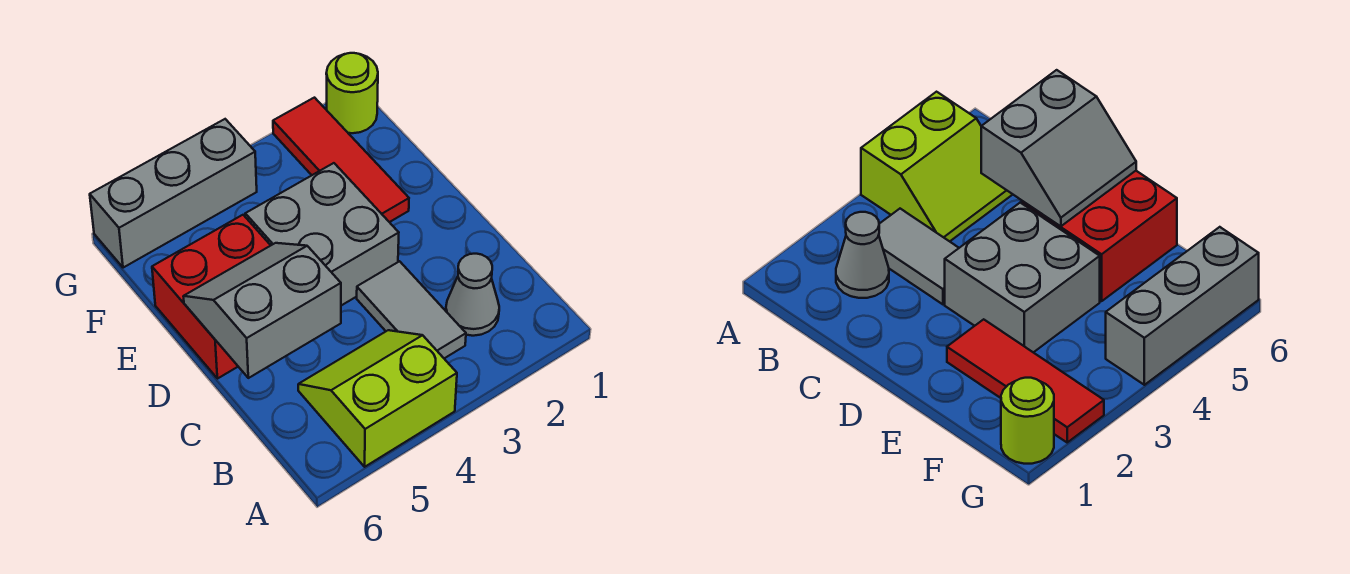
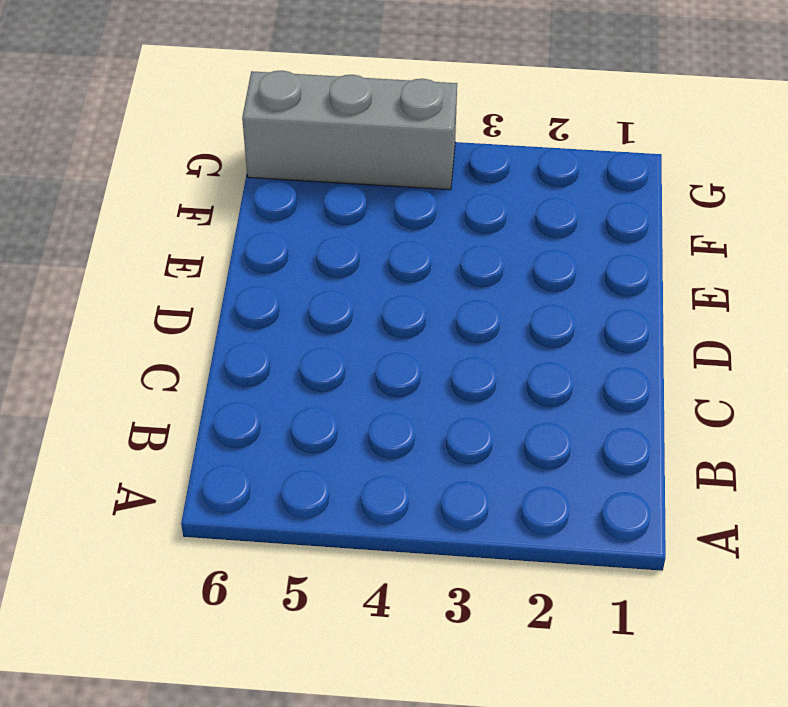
none -> lime 2x2 slope [298,330,457,467]
none -> grey 1x1 cone [446,254,499,336]

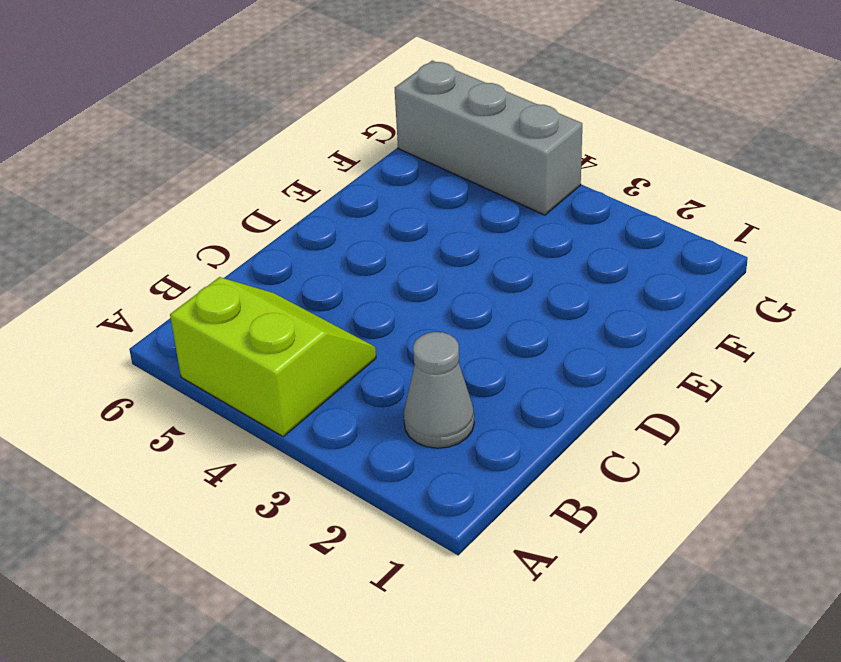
none -> grey 1x2 tile [357,261,466,358]
none -> grey 2x2 brick [245,163,399,306]

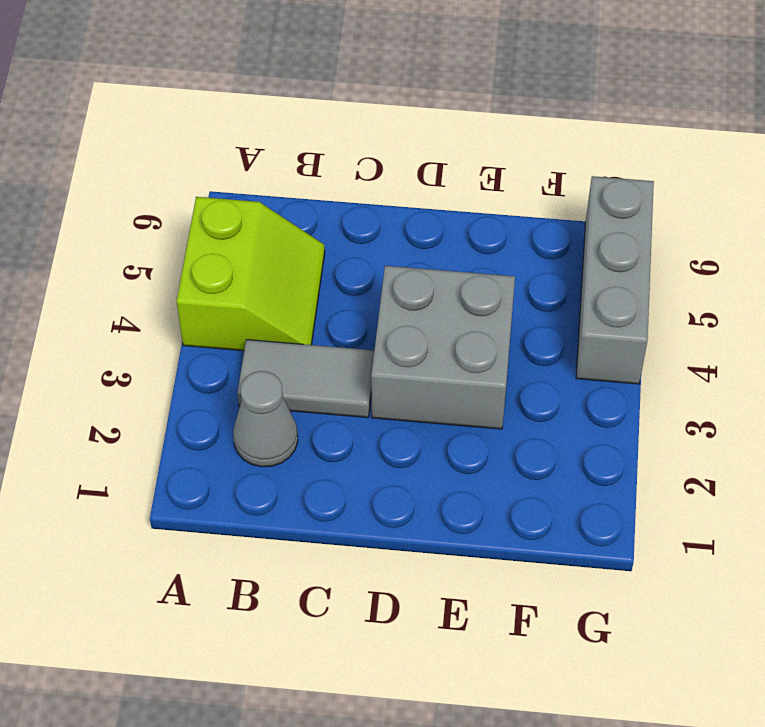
none -> red 2x2 brick [152,215,271,379]
none -> red 1x3 tile [273,98,409,222]

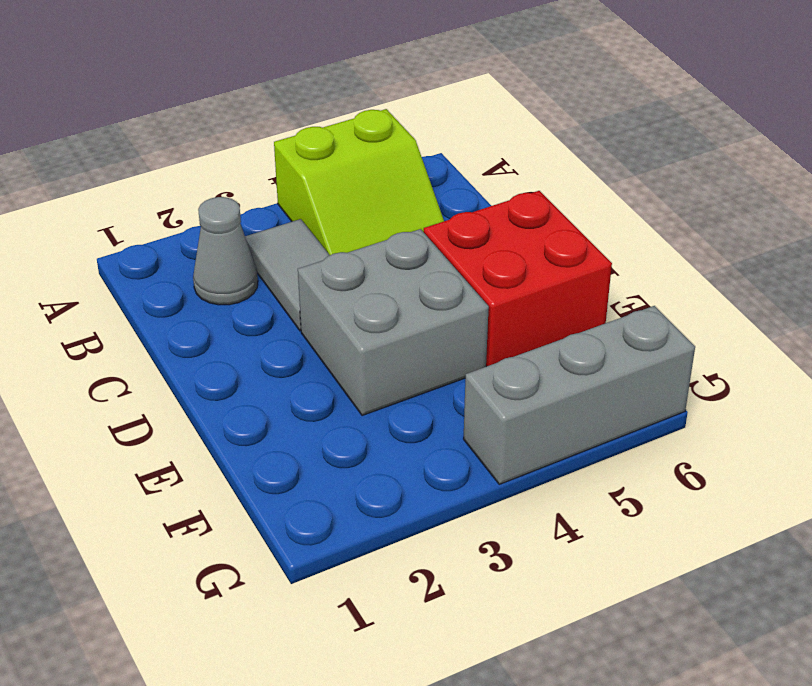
none -> red 1x3 tile [273,98,409,222]
none -> lime 1x1 round brick [326,53,378,133]

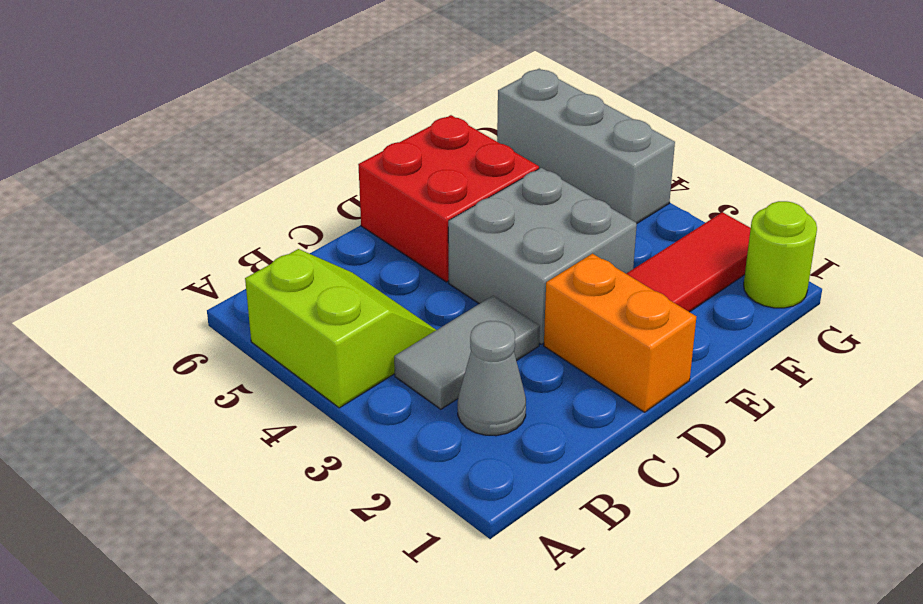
orange 1x2 brick [544,254,696,412] -> none
none -> grey 2x2 slope [183,243,341,378]

